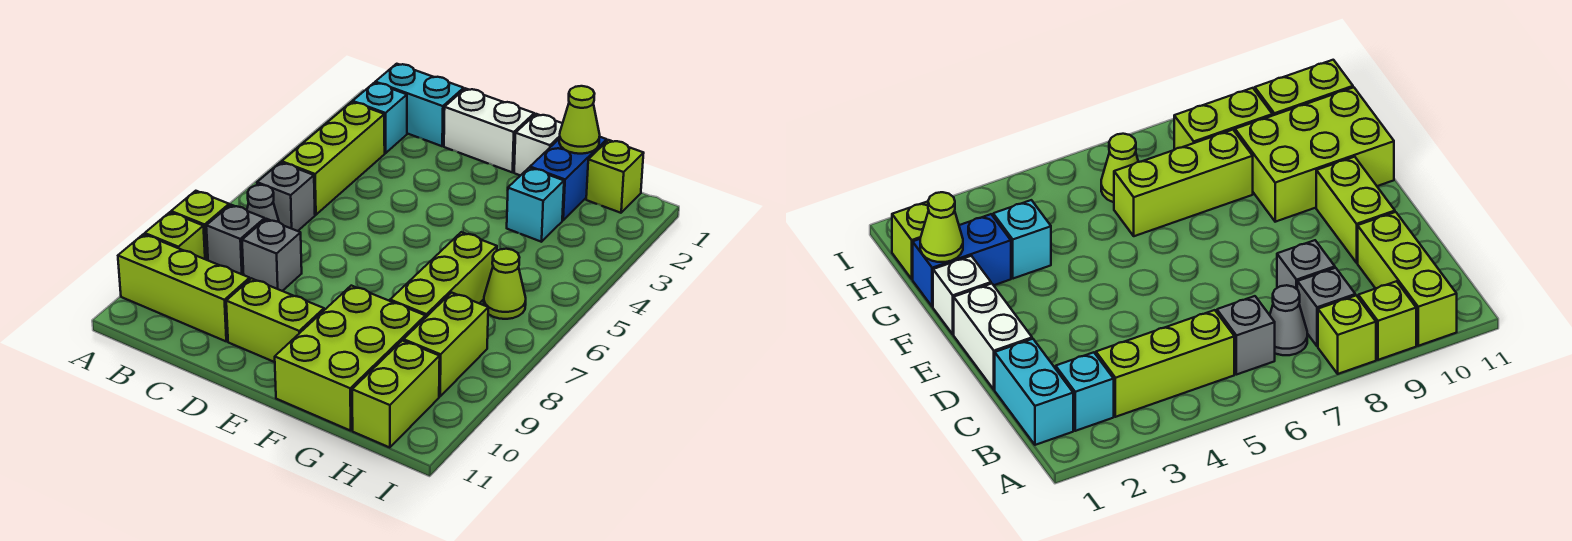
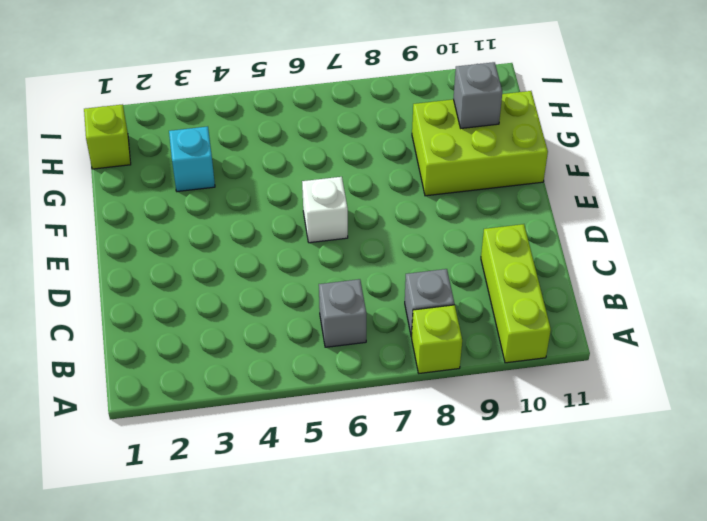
white 1x1 brick [302,177,348,243] -> white 1x1 brick moved to [514,114,562,176]
grey 1x1 brick [454,62,502,128] -> grey 1x1 brick moved to [242,219,302,291]
none -> lime 1x1 brick [145,212,205,259]
none -> cyan 1x2 brick [375,64,464,146]
none -> cyan 1x1 brick [353,83,407,153]

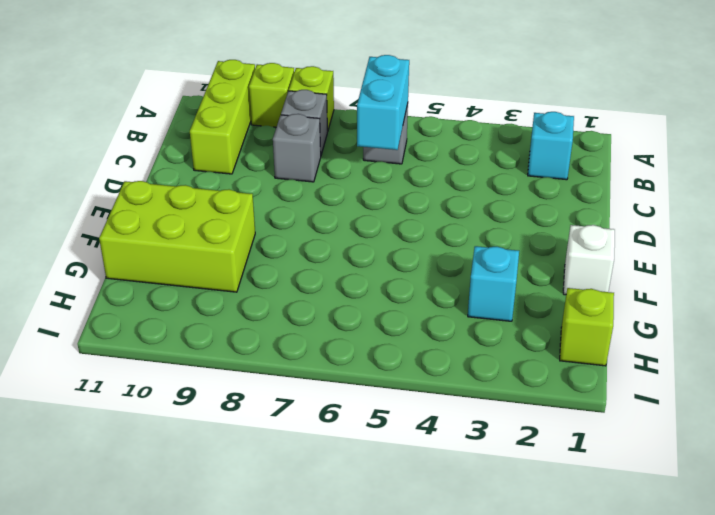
cyan 1x2 brick [357,55,409,150] -> cyan 1x2 brick moved to [375,64,464,146]
none -> lime 1x3 brick [282,102,385,215]
none -> grey 1x1 cone [247,185,279,222]
none -> white 1x2 brick [444,88,534,172]

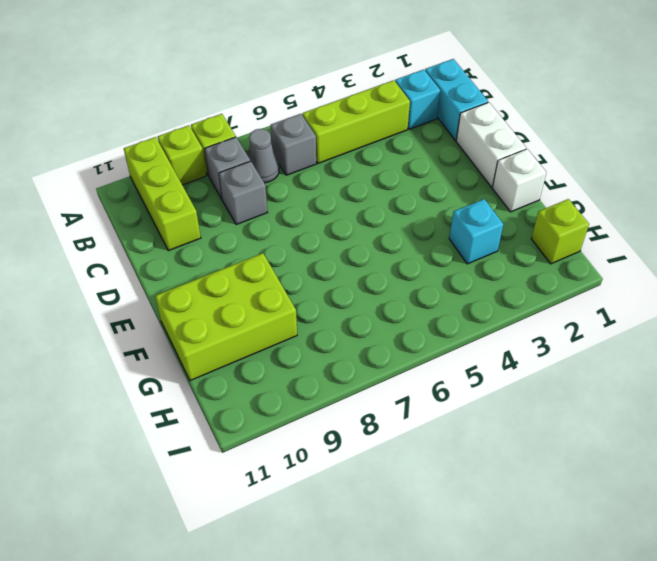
none -> lime 1x2 brick [226,278,324,362]
none -> blue 1x2 brick [530,137,607,220]
none -> lime 1x3 brick [390,232,497,318]

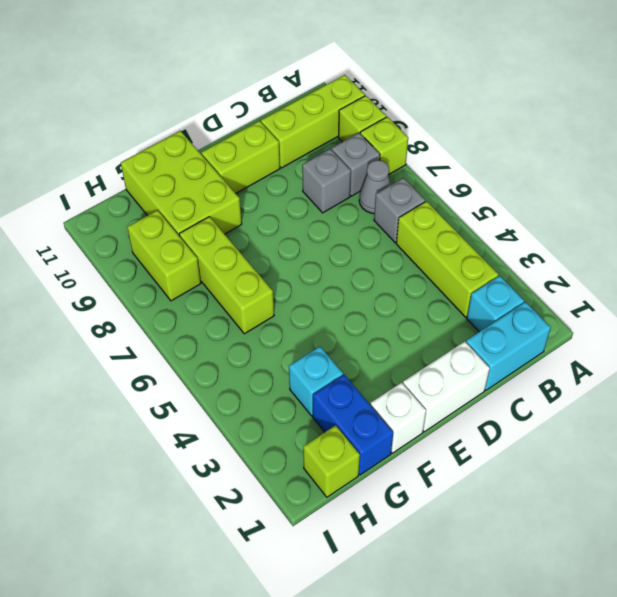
none -> lime 1x1 cone [484,249,526,319]
none -> lime 1x2 brick [352,341,440,448]
none -> lime 1x1 cone [559,86,600,154]

